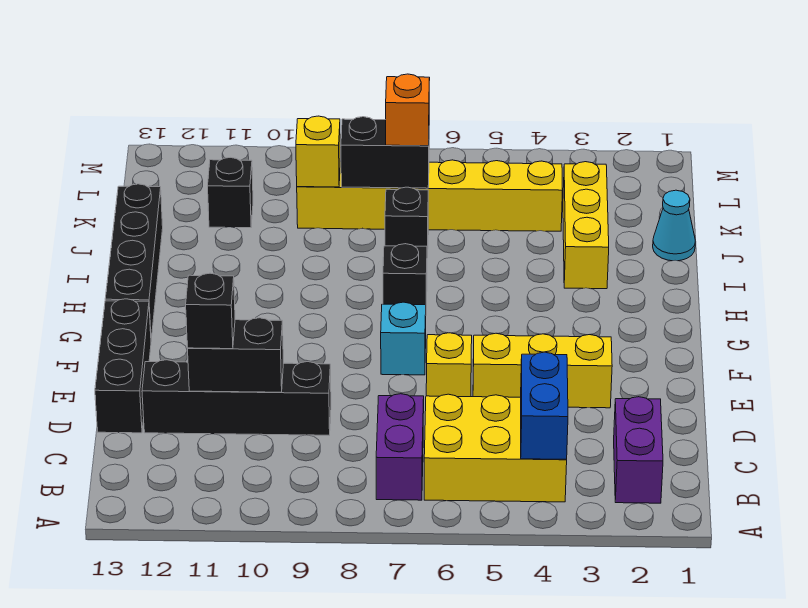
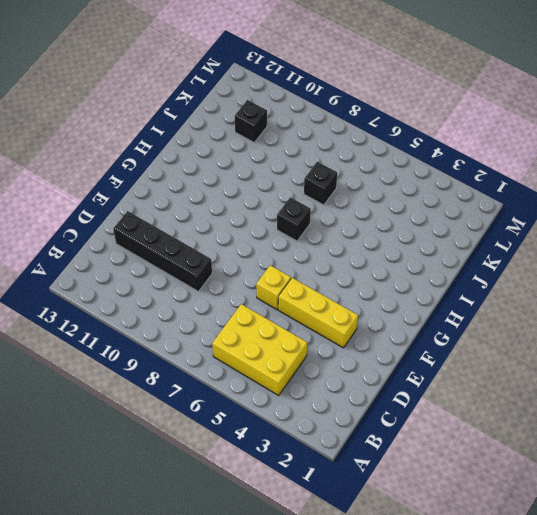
none -> purple 1x2 brick [614,397,663,503]
none -> purple 1x2 brick [376,394,424,500]
none -> black 1x3 brick [95,299,151,433]

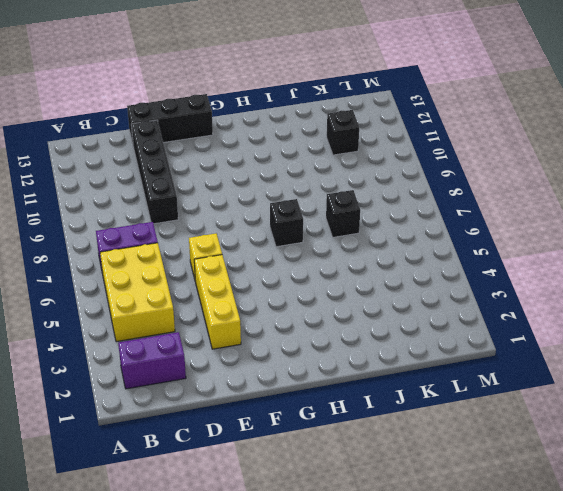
none -> cyan 1x1 brick [381,302,426,375]
none -> black 1x4 brick [105,184,163,339]
none -> yellow 1x3 brick [563,162,609,289]

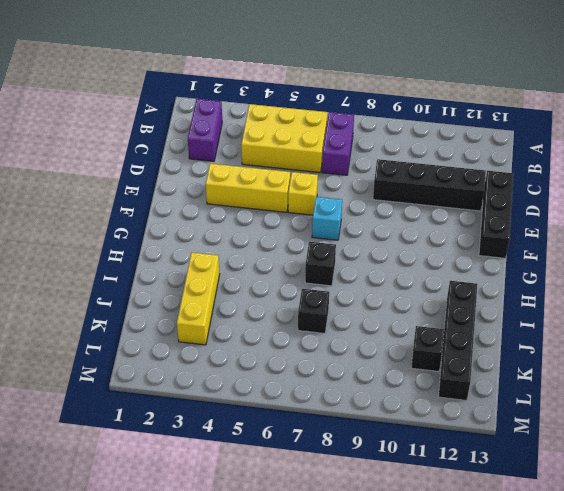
black 1x4 brick [439,281,478,400] -> black 1x4 brick moved to [105,184,163,339]
none -> cyan 1x1 cone [653,190,695,261]
none -> yellow 1x6 brick [297,160,563,231]
none -> blue 1x2 brick [521,352,568,460]

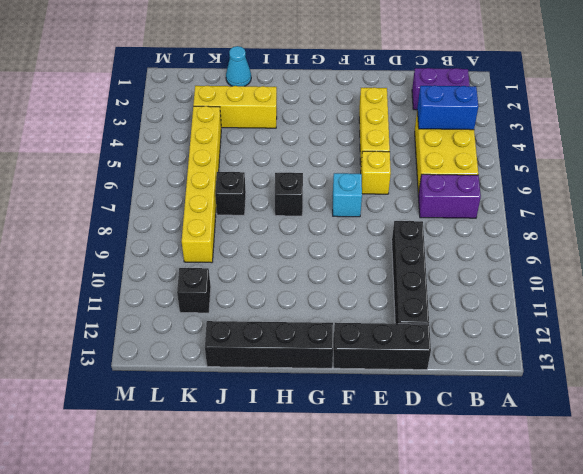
none -> black 1x2 brick [188,318,283,392]
none -> black 1x2 brick [341,117,429,188]
none -> yellow 1x1 brick [296,116,340,187]

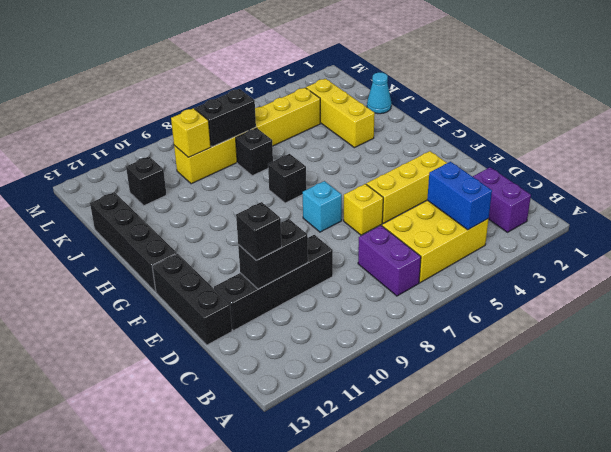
none -> orange 1x1 brick [386,74,430,146]

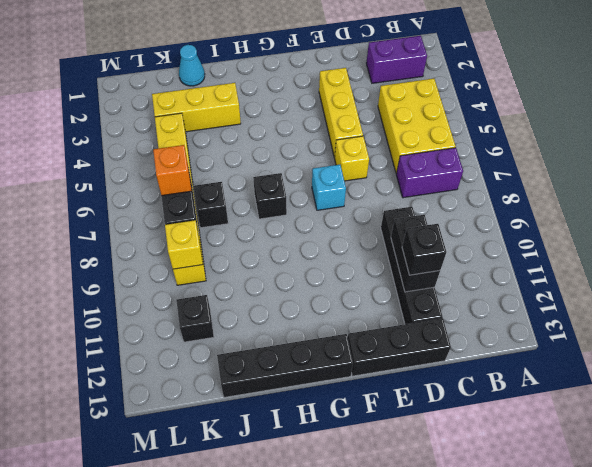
none -> blue 1x2 brick [521,352,568,460]

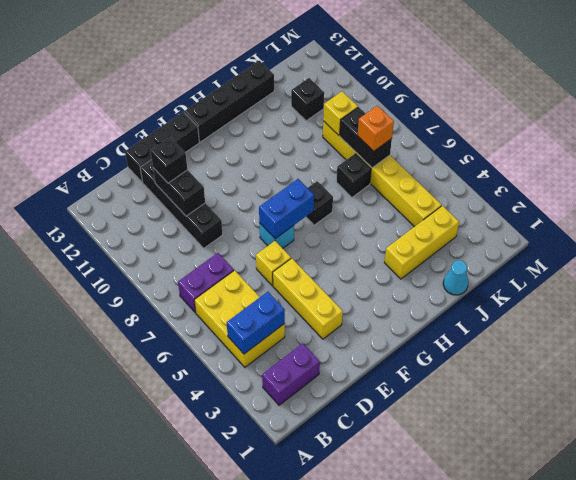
blue 1x2 brick [259,179,314,239] -> none

